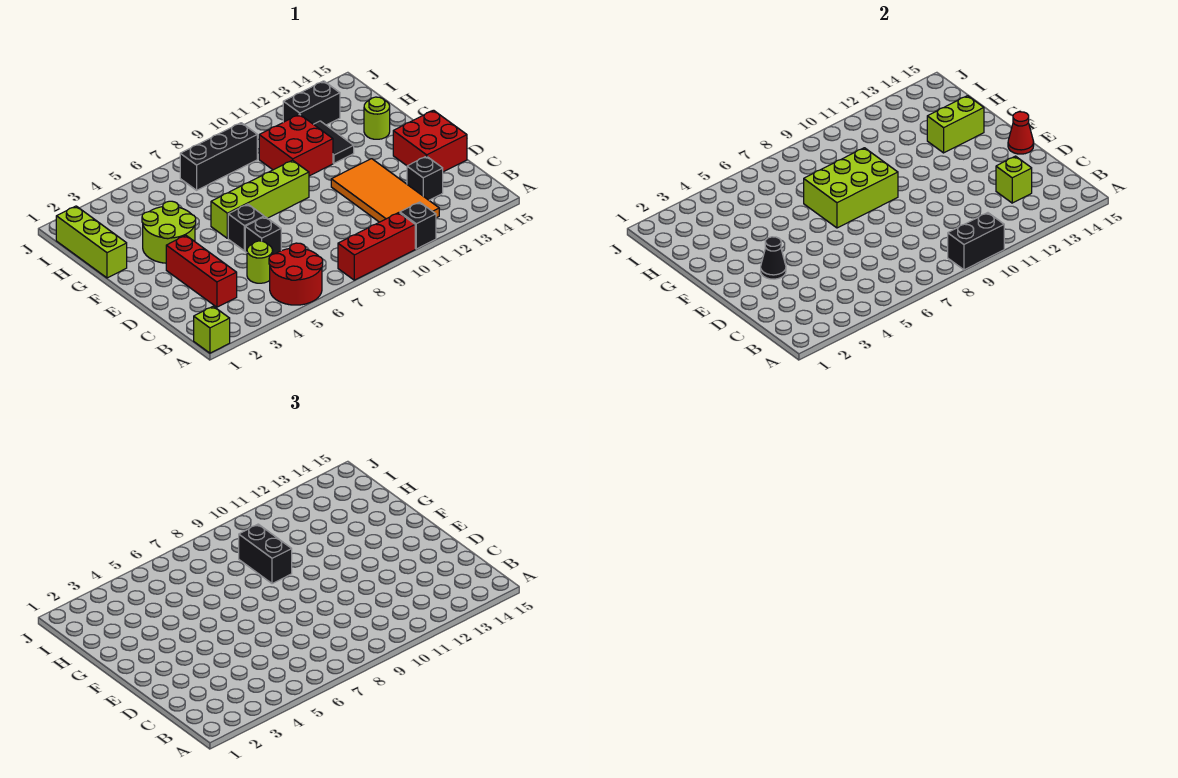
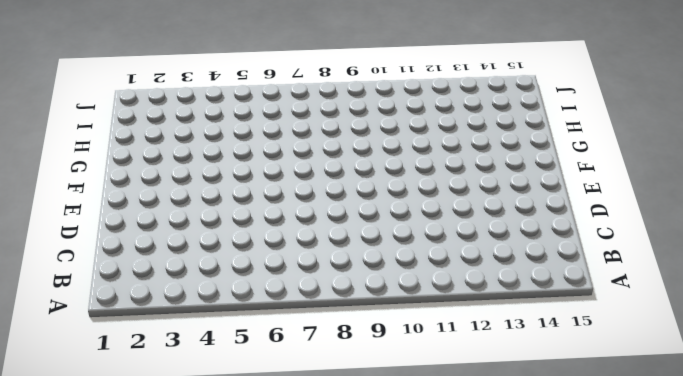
none -> lime 1x1 brick [194,306,230,353]
none -> red 2x2 round brick [269,243,323,305]
none -> red 1x3 brick [338,213,415,280]

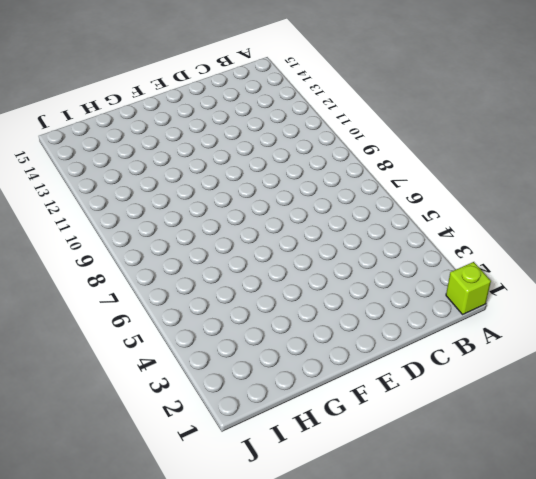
none -> red 2x2 round brick [269,243,323,305]
none -> red 1x3 brick [338,213,415,280]
none -> black 1x1 brick [400,202,436,249]

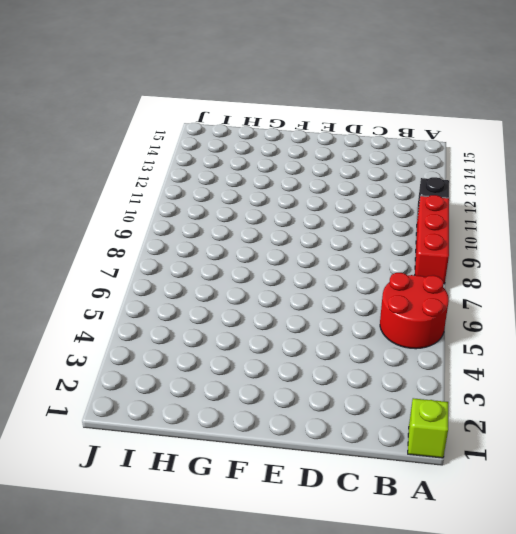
none -> orange 2x4 tile [331,159,439,222]
none -> red 1x3 brick [166,235,237,307]
none -> lime 1x1 round brick [247,241,273,283]

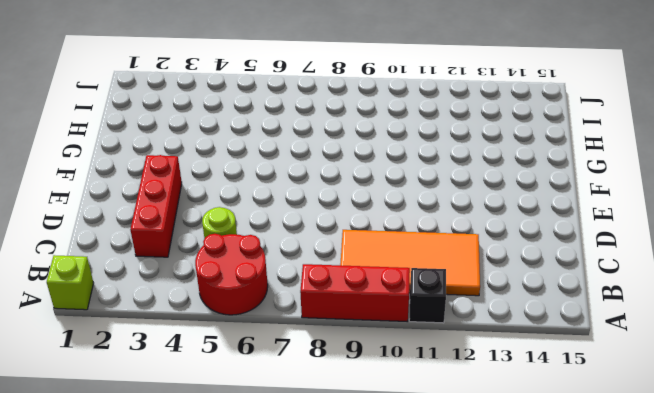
orange 2x4 tile [340,230,480,296] -> orange 2x4 tile turned to [331,159,439,222]
none -> black 1x1 brick [407,156,443,200]
none -> black 1x1 brick [245,217,281,254]
none -> red 2x2 brick [393,110,467,172]

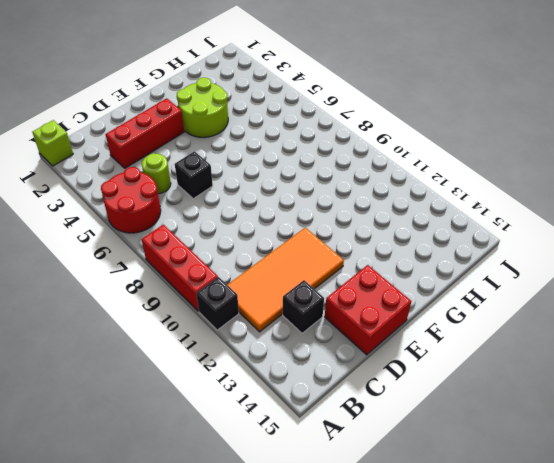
none -> black 1x1 brick [228,204,264,251]
none -> lime 1x4 brick [211,160,309,238]
none -> lime 1x3 brick [56,206,127,278]

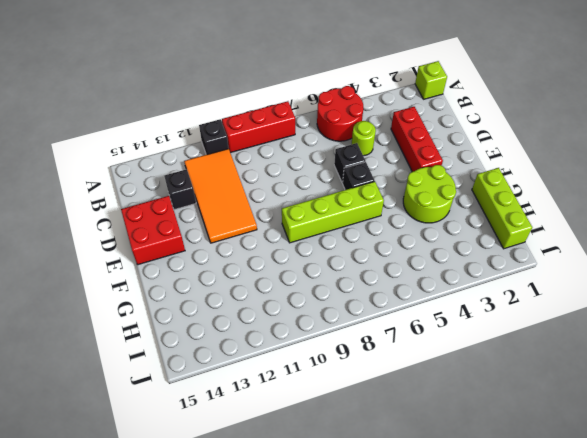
none -> red 2x2 brick [259,114,333,176]
none -> black 1x2 tile [314,121,354,163]
none -> lime 1x1 round brick [364,97,390,139]

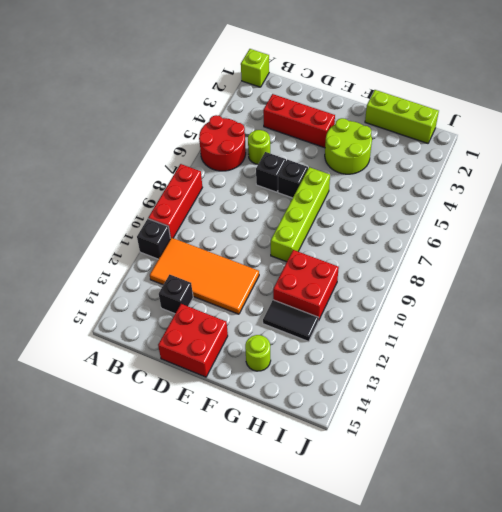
none -> black 1x3 brick [180,123,257,190]
none -> black 1x2 brick [283,81,340,125]
none -> black 1x2 brick [948,213,1004,270]

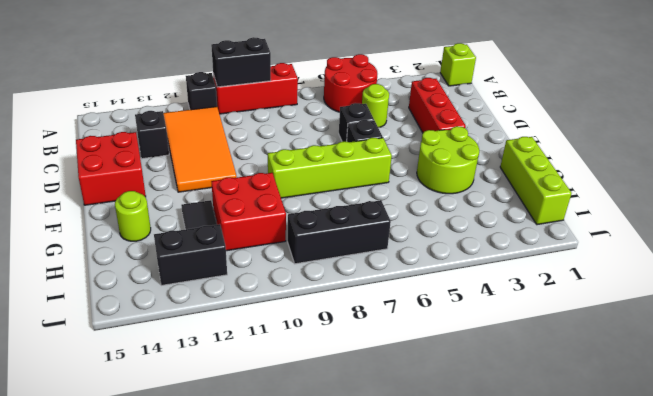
none -> lime 1x1 brick [996,156,1032,203]
none -> black 1x1 cone [761,237,786,279]
none -> red 1x1 cone [1008,112,1034,154]

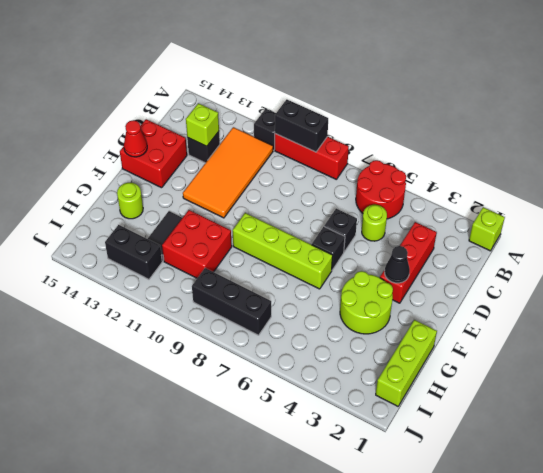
none -> lime 2x3 brick [804,148,898,228]
none -> lime 1x2 brick [927,96,984,153]
none -> black 1x2 brick [239,524,292,584]

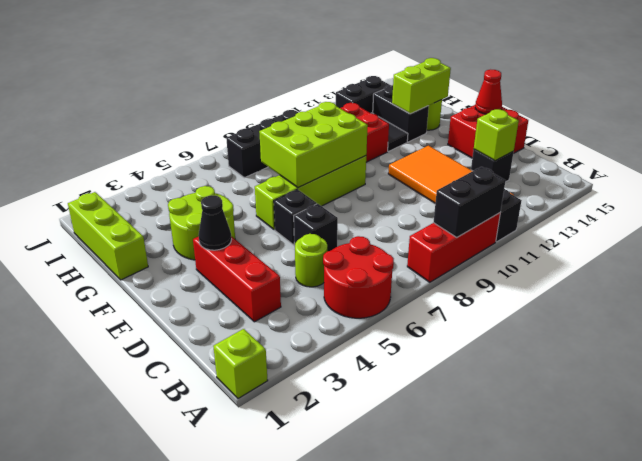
black 1x2 brick [373,86,429,142] -> black 1x2 brick moved to [239,524,292,584]

